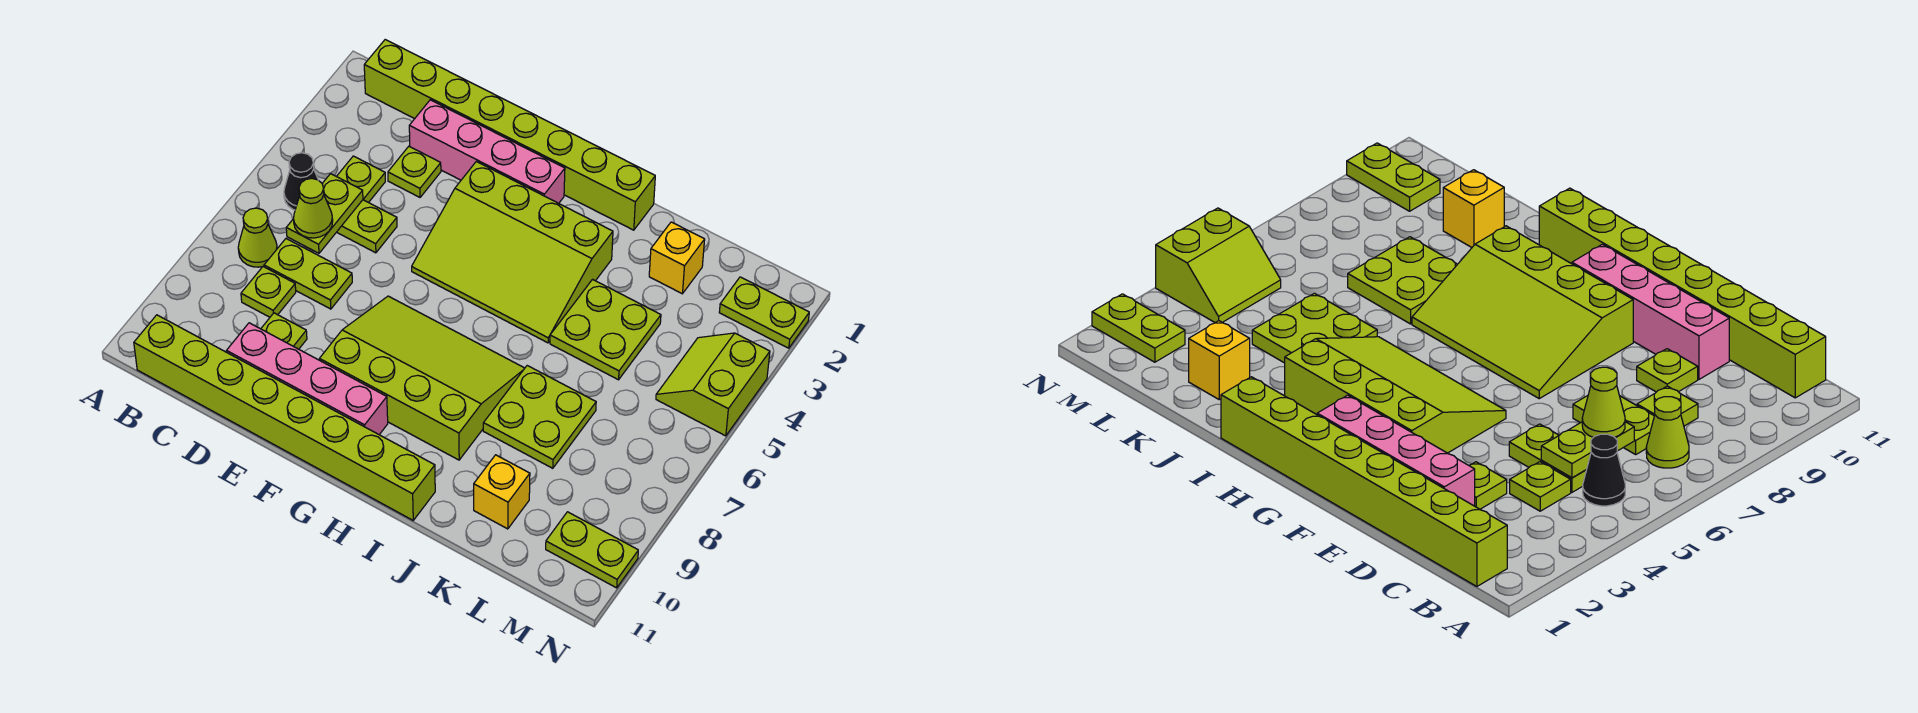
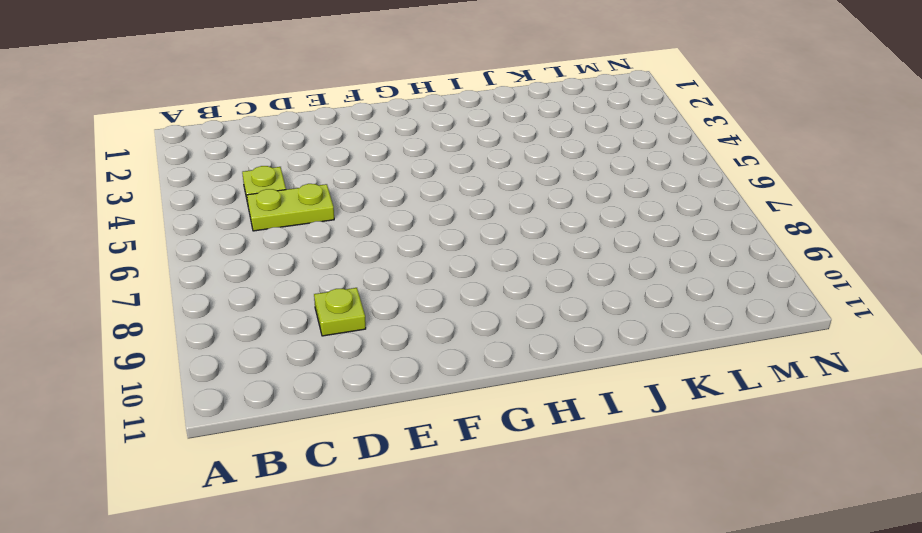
none -> lime 1x8 brick [364,40,655,230]
none -> black 1x1 cone [284,153,318,210]
none -> lime 1x1 cone [238,208,277,267]

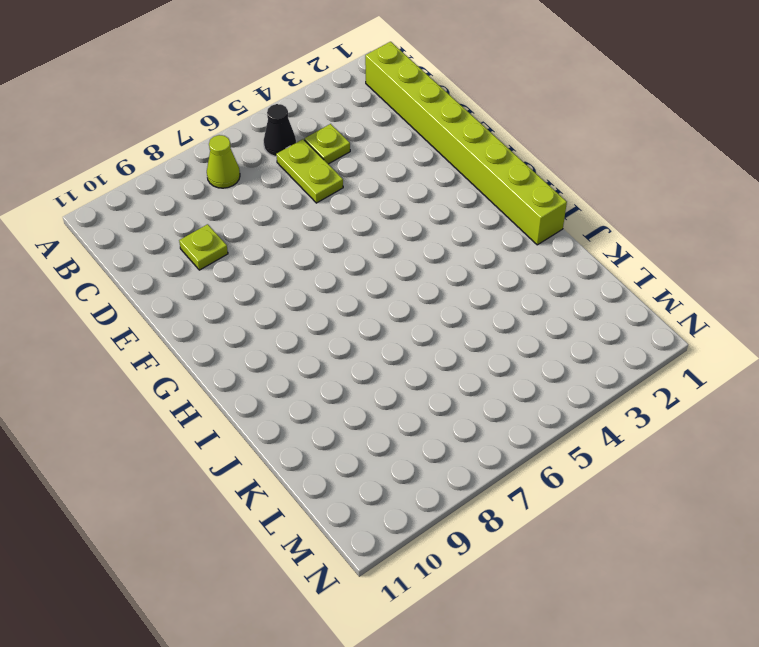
none -> lime 1x8 brick [134,315,435,520]
none -> lime 1x2 plate [264,239,352,309]
none -> lime 1x1 plate [241,266,296,317]

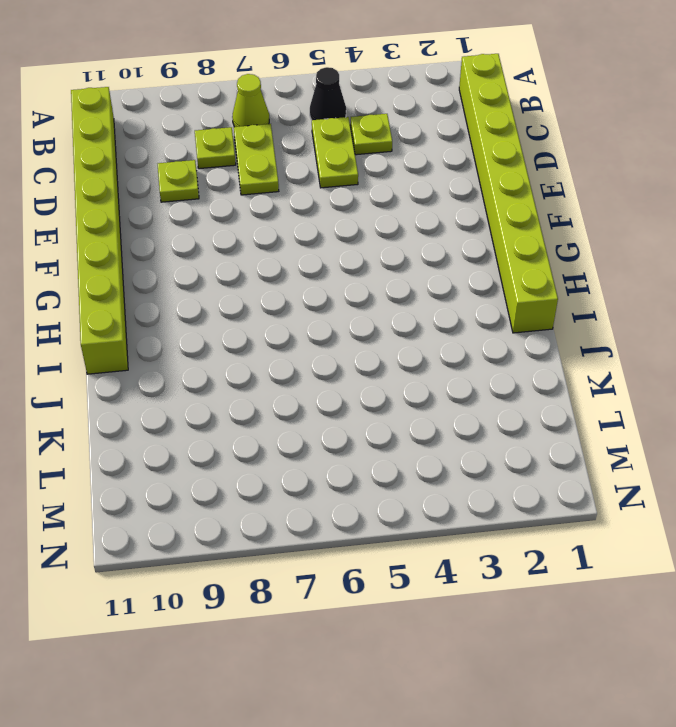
none -> pink 1x4 brick [409,100,565,203]
none -> lime 1x1 plate [388,146,441,197]
none -> pink 1x4 brick [227,323,388,435]

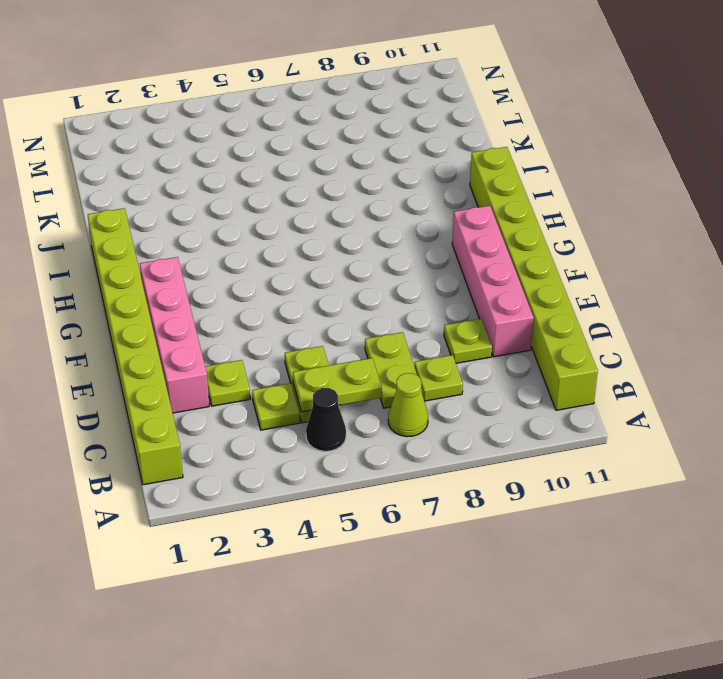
none -> lime 3x4 slope [412,161,613,343]
none -> lime 3x4 slope [319,296,525,460]
none -> lime 2x2 plate [550,279,661,380]

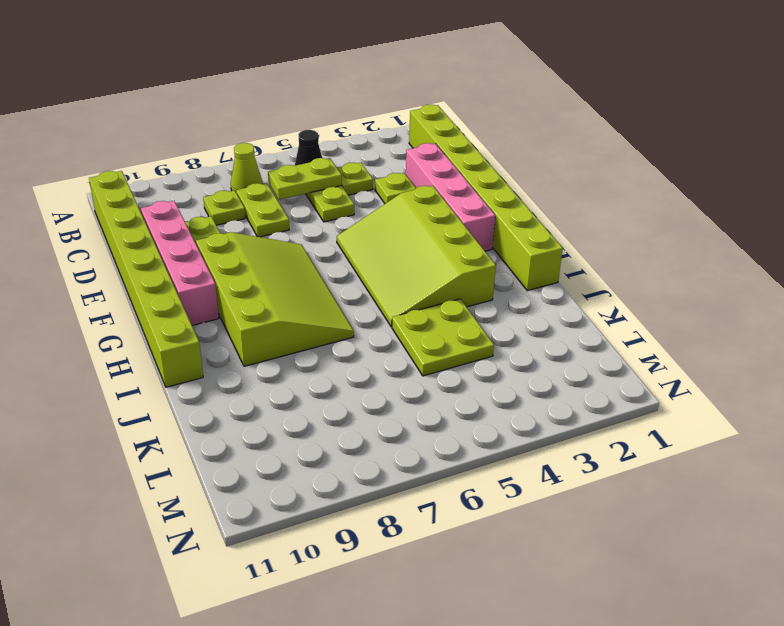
none -> lime 2x2 plate [483,366,596,468]
none -> yellow 1x1 brick [649,222,705,294]
none -> yellow 1x1 brick [474,455,530,529]

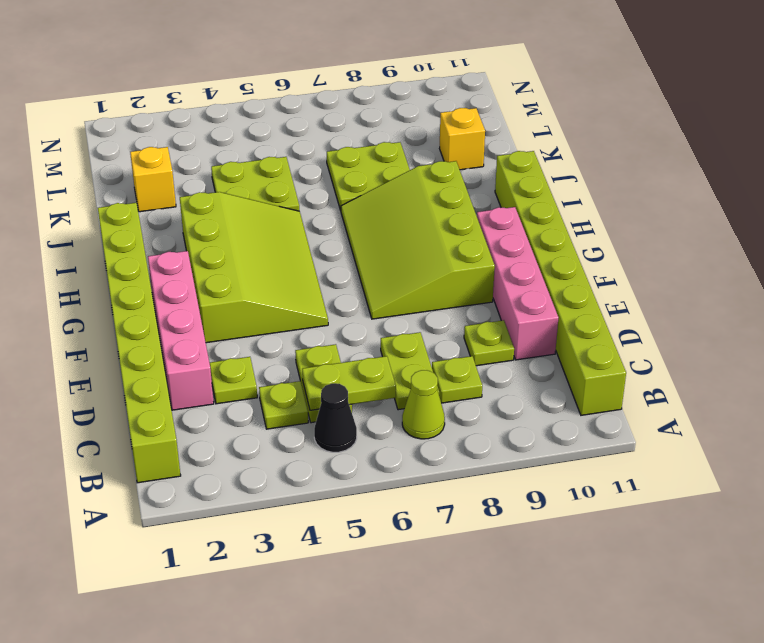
none -> lime 1x2 plate [719,277,809,348]
none -> lime 2x2 slope [656,333,770,436]
none -> lime 1x2 plate [546,512,638,588]

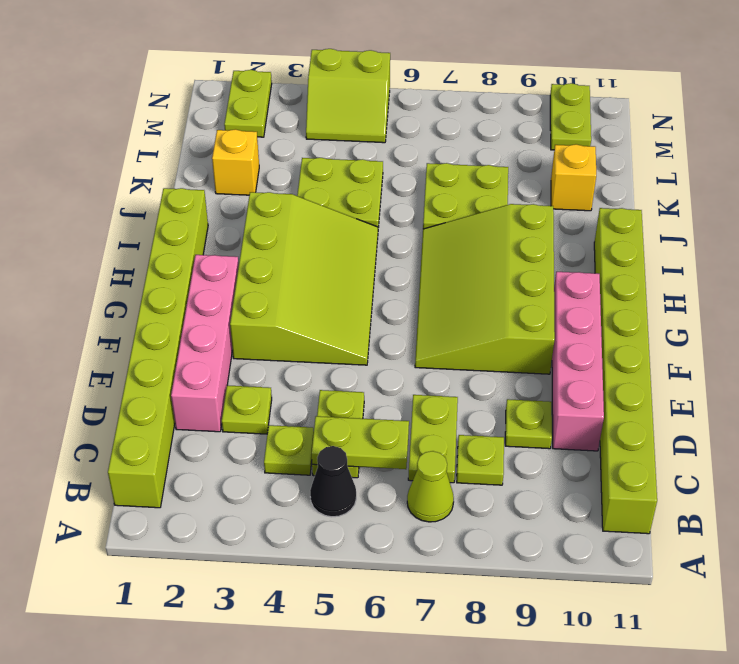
none -> lime 1x1 cone [294,179,333,238]

